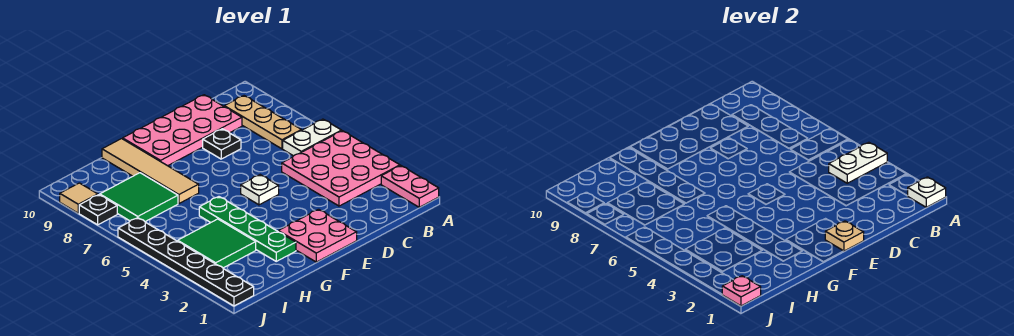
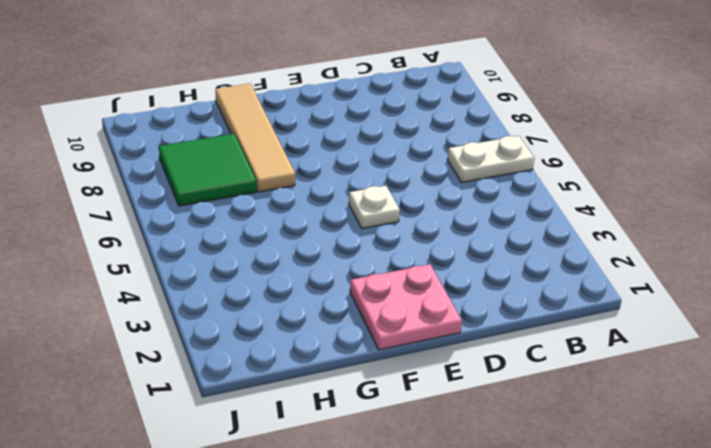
none -> pink 1x2 plate [381,166,439,207]
none -> pink 3x3 plate [282,131,400,206]
none -> tan 1x3 plate [224,96,301,149]

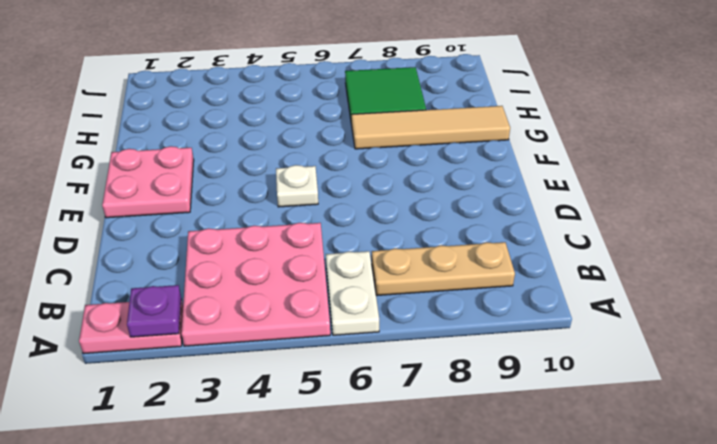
purple 1x1 plate [127,285,181,337] -> none
none -> pink 2x4 plate [123,95,242,166]
none -> black 1x1 plate [203,129,241,159]
none -> green 1x4 plate [199,197,296,261]

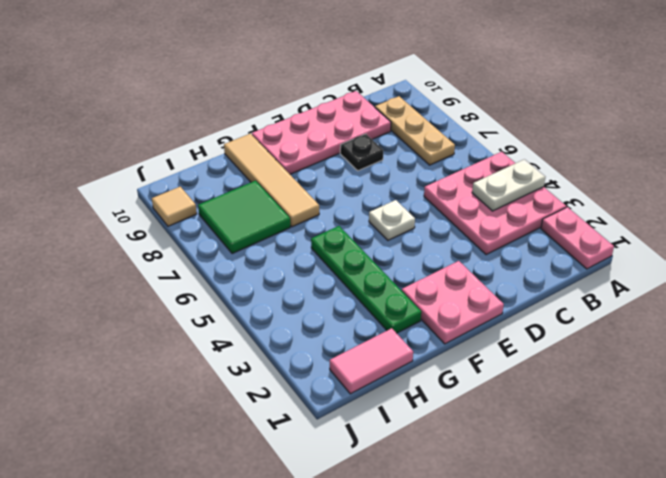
pink 1x2 tile [330,328,413,394] -> none
none -> white 1x2 plate [283,119,342,156]
none -> green 2x2 tile [178,219,256,268]
none -> black 1x6 plate [118,218,254,306]

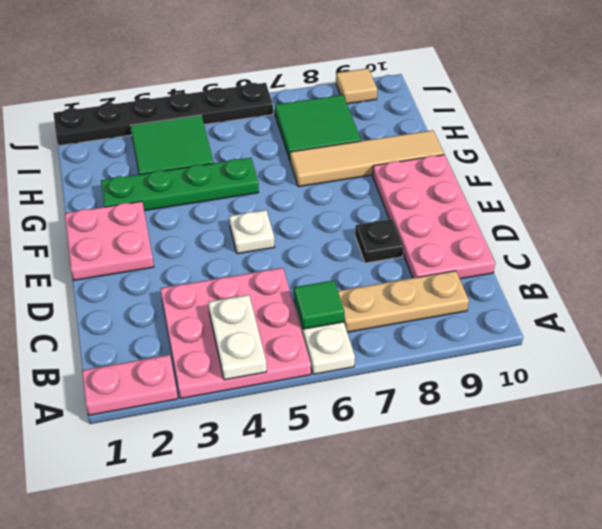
green 1x1 tile [294,280,344,329] -> none
none -> black 1x1 plate [79,195,117,225]
none -> white 1x1 plate [908,177,946,207]
none -> tan 1x1 plate [825,221,864,251]

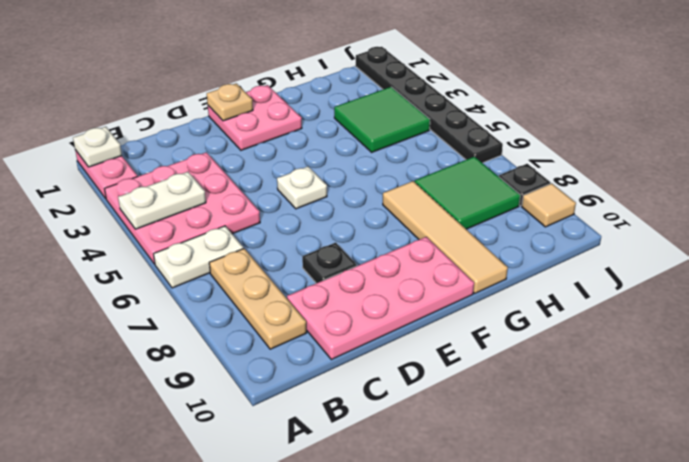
none -> green 1x4 plate [199,197,296,261]
none -> pink 1x1 plate [722,276,761,306]

